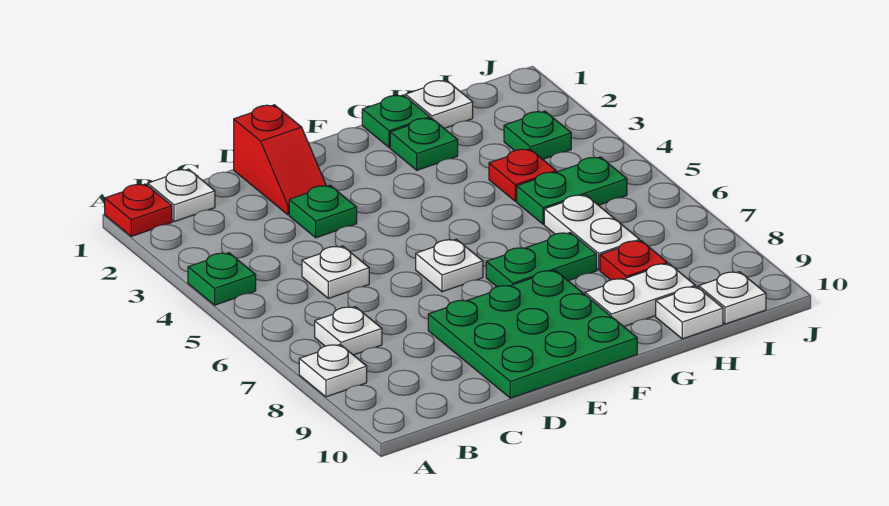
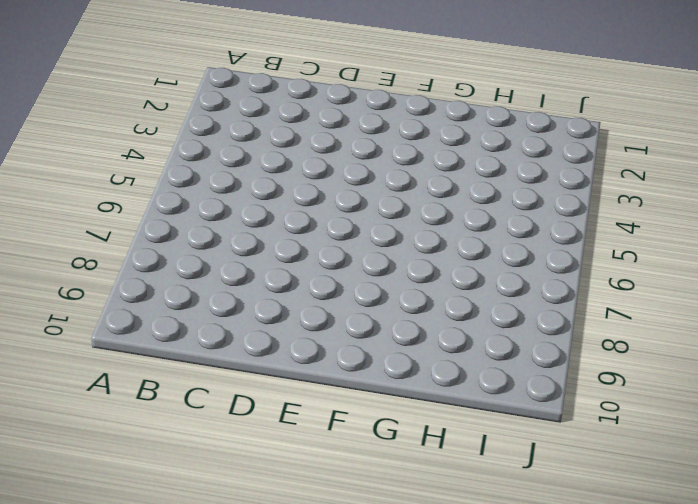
none -> red 1x1 plate [105,184,172,236]
none -> green 1x1 plate [188,253,256,305]
none -> white 1x1 plate [299,345,367,397]

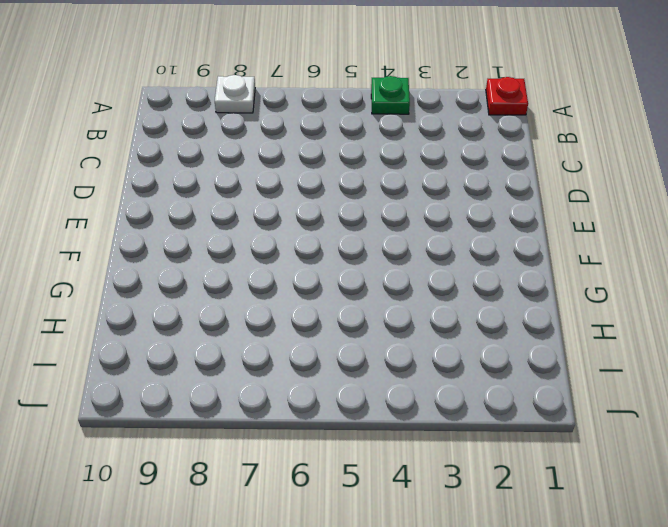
none -> white 1x1 plate [148,169,215,222]
none -> white 1x1 plate [315,307,382,355]
none -> white 1x1 plate [302,246,369,298]

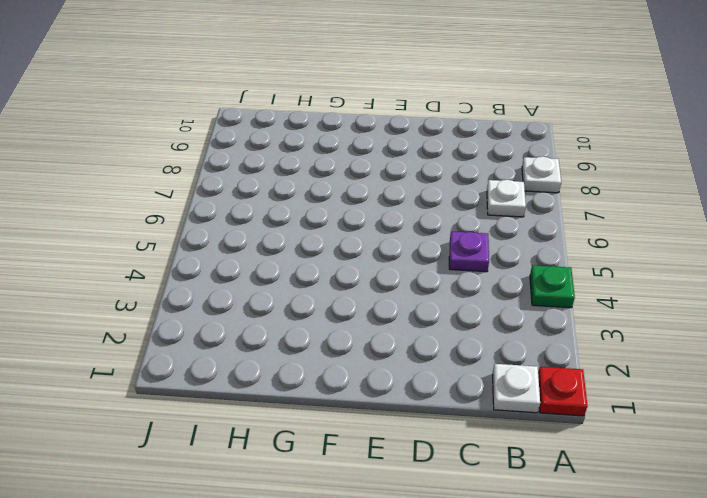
purple 1x1 plate [449,232,489,272] -> white 1x1 plate [302,246,369,298]
none -> red 1x2 slope [234,105,326,215]
none -> green 1x1 plate [289,185,357,238]
none -> green 3x3 plate [428,270,637,398]

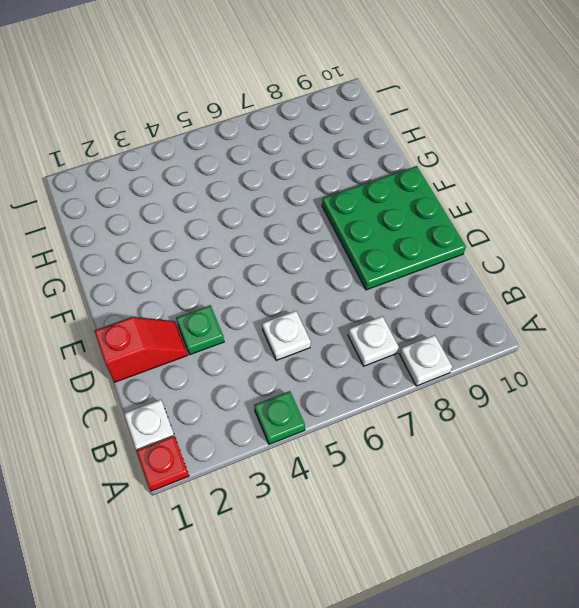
none -> white 1x1 plate [416,239,483,292]
none -> green 1x2 plate [486,233,597,287]
none -> green 1x1 plate [362,95,430,147]

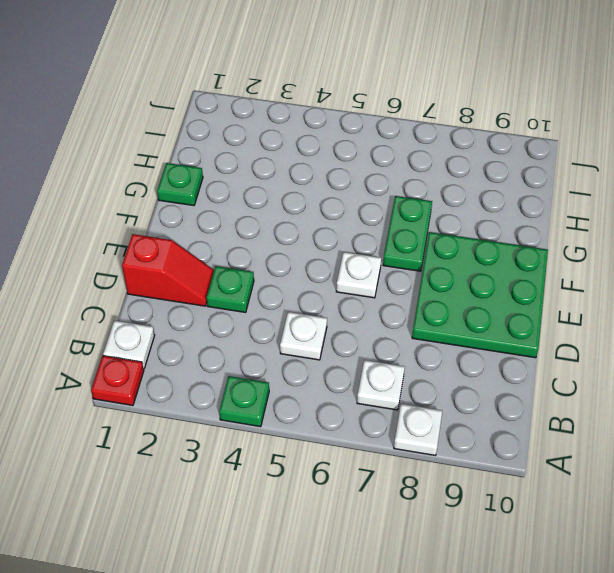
none -> green 1x1 plate [390,118,458,170]
none -> white 1x2 plate [585,264,695,327]
none -> white 1x1 plate [405,80,473,128]

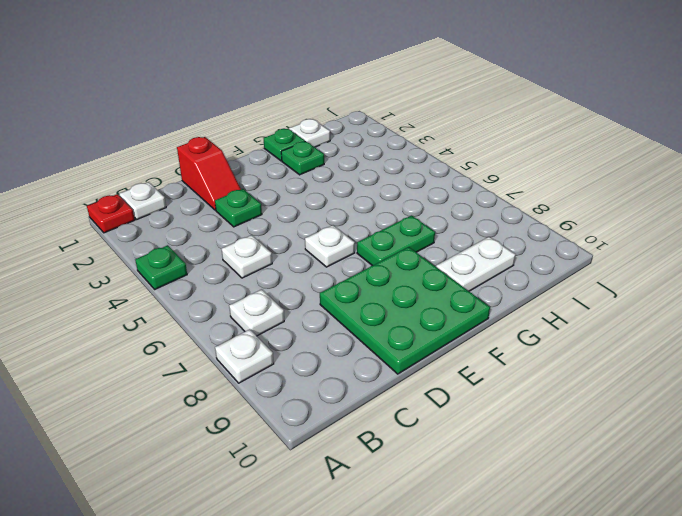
none -> red 1x1 plate [489,149,556,201]
none -> green 1x2 plate [517,157,627,224]
none -> white 1x2 plate [544,195,640,270]

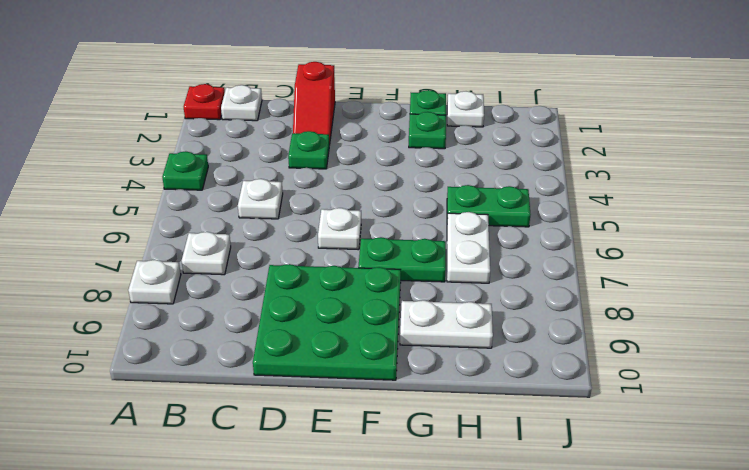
none -> red 1x1 plate [489,149,556,201]
none -> red 1x1 plate [600,241,667,280]
none -> white 1x1 plate [656,286,723,339]

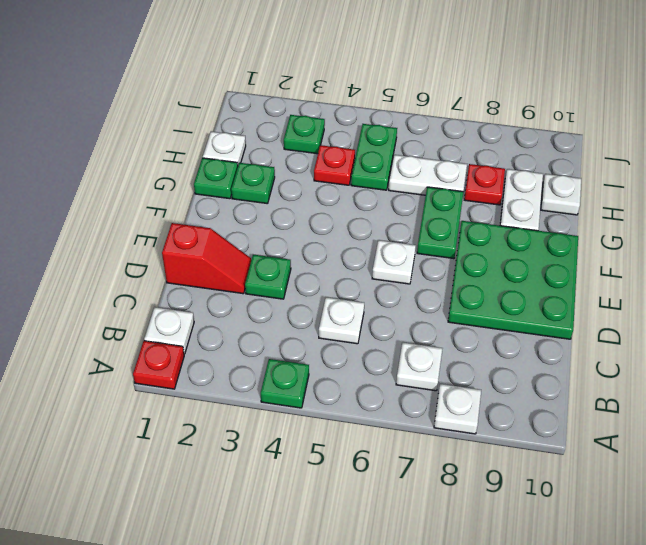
none -> white 1x1 plate [699,272,766,324]

